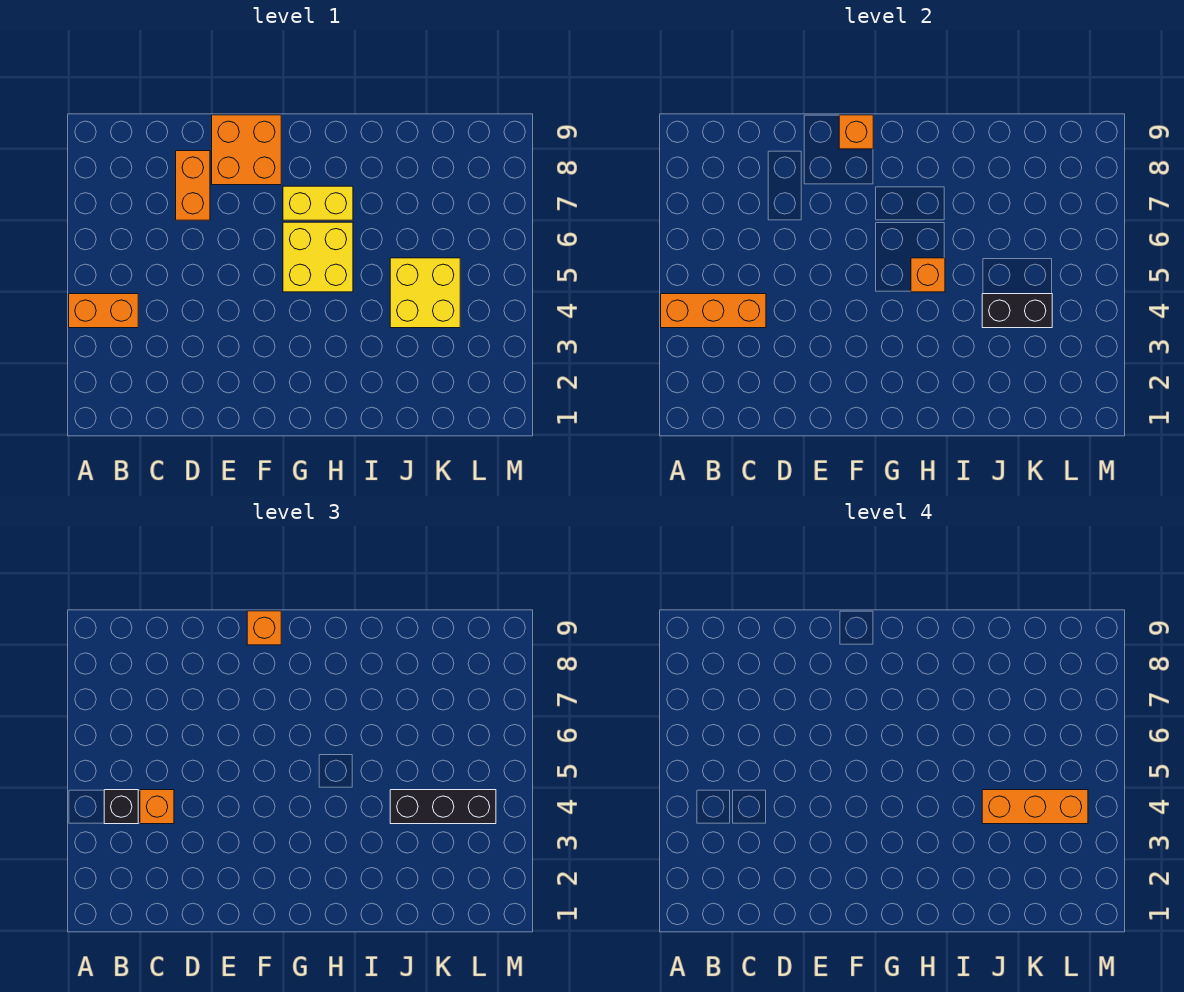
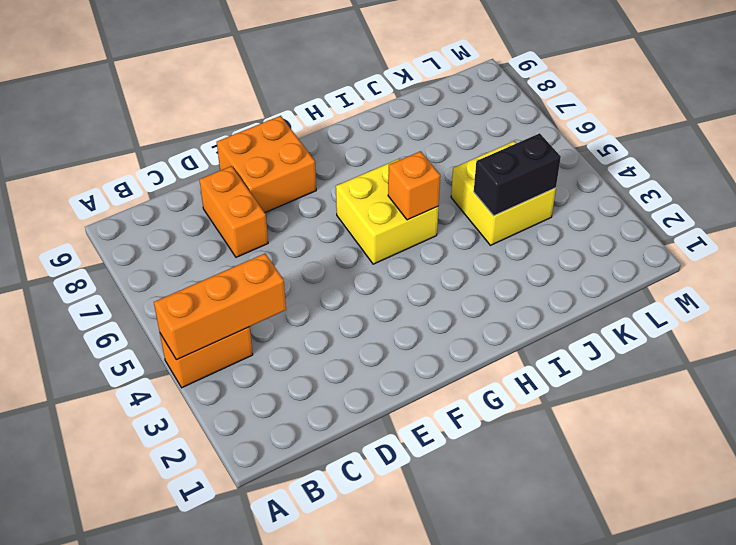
none -> yellow 1x2 brick [283,186,353,220]
none -> orange 1x1 brick [839,115,873,149]
none -> black 1x1 brick [104,790,138,824]

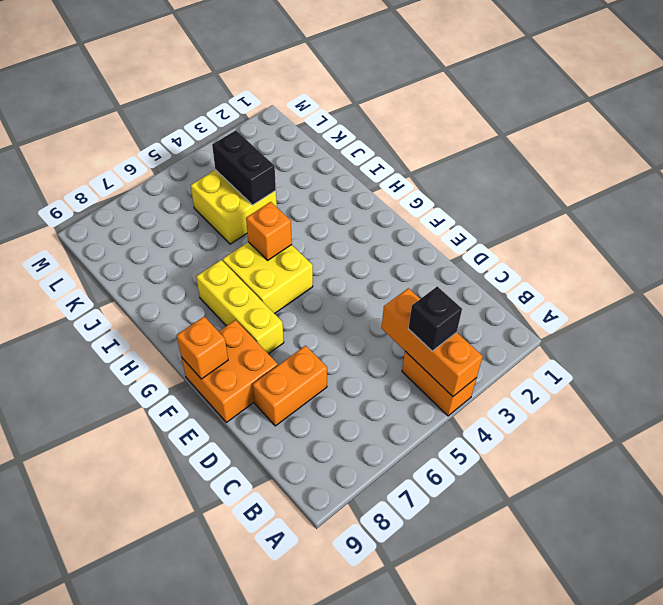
yellow 1x3 brick [196,260,284,354] -> yellow 1x2 brick [283,186,353,220]
none -> orange 1x1 brick [140,790,174,824]
none -> orange 1x1 brick [247,611,281,645]
none -> black 1x3 brick [390,790,496,824]

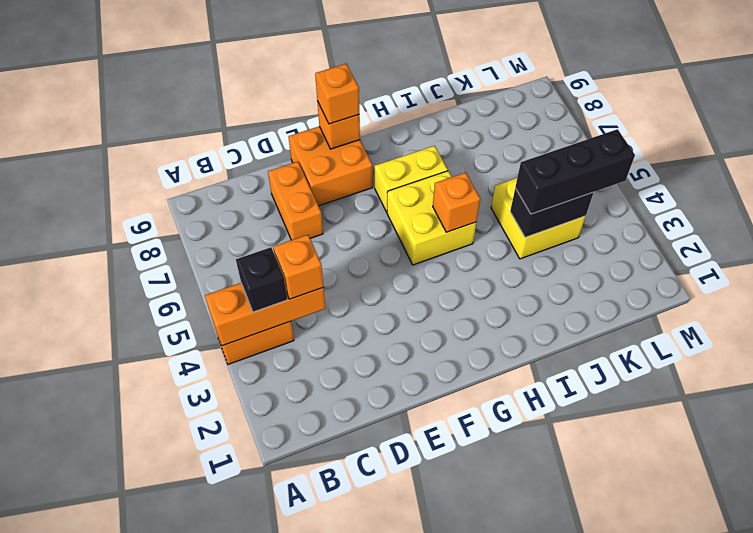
none -> orange 1x3 brick [982,790,1088,824]

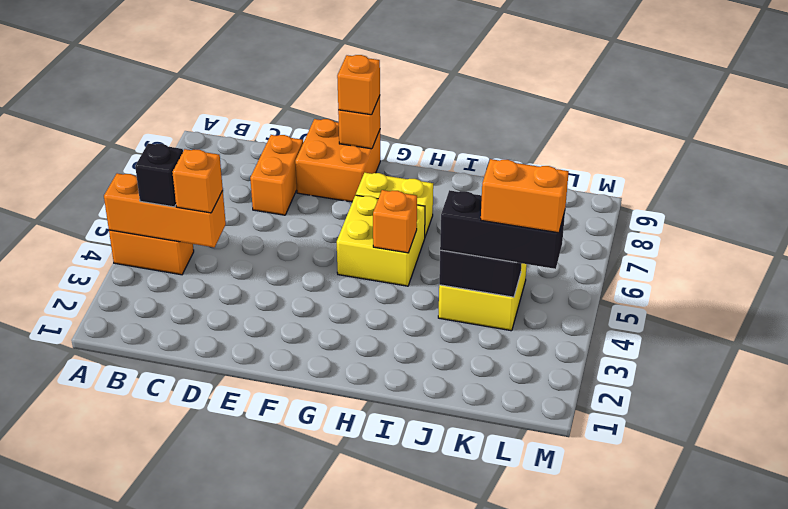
orange 1x2 brick [481,159,569,233] -> orange 1x3 brick [982,790,1088,824]

